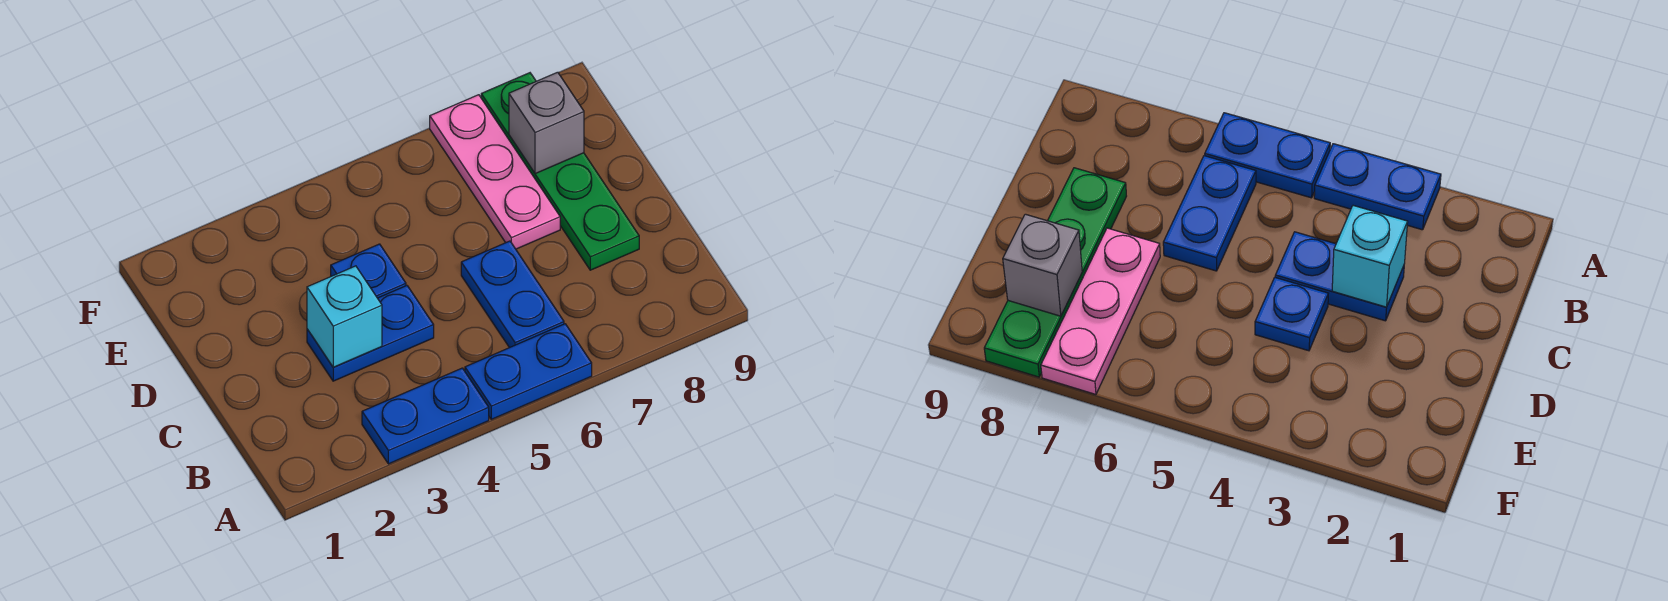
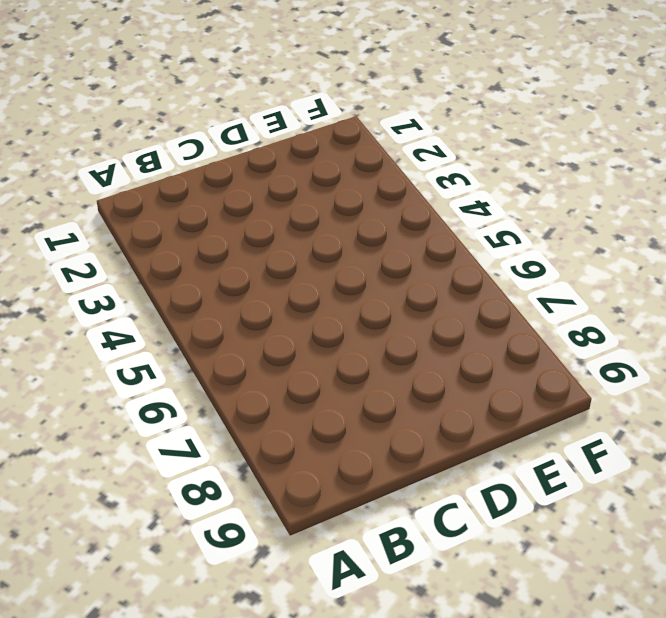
none -> blue 1x2 plate [362,368,489,464]
none -> blue 1x2 plate [465,324,592,419]

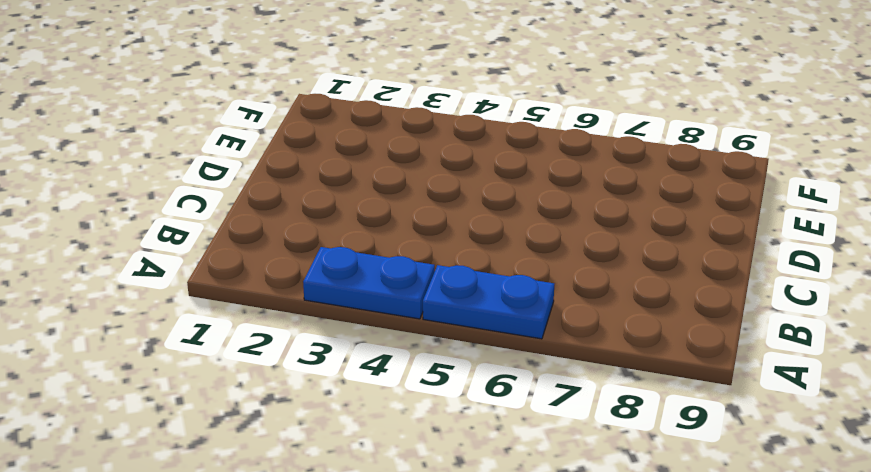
none -> blue 1x2 plate [461,241,564,348]
none -> blue 1x2 plate [307,286,434,381]

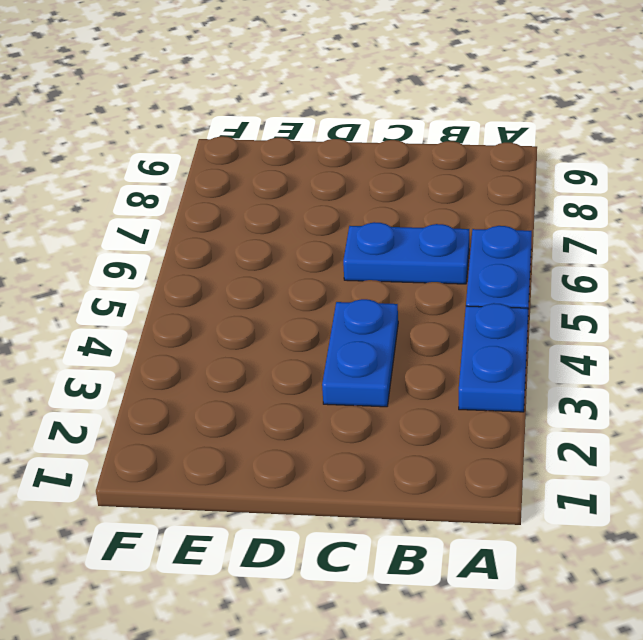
none -> green 1x4 plate [481,73,639,270]
none -> blue 1x1 plate [331,244,406,298]

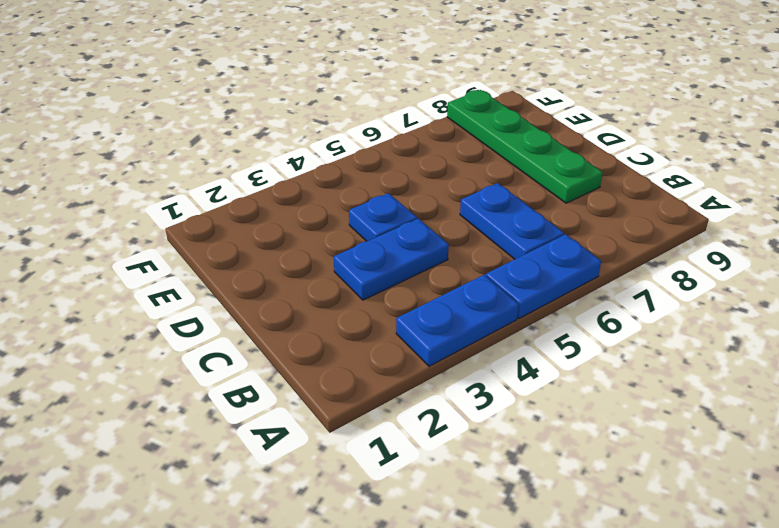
none -> pink 1x3 plate [430,95,560,249]
none -> cyan 1x1 brick [307,266,382,367]

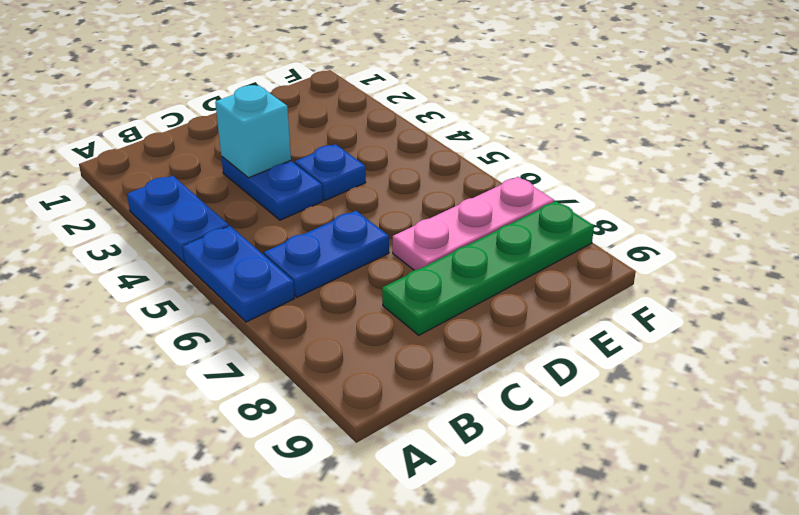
none -> grey 1x1 brick [509,72,584,174]

